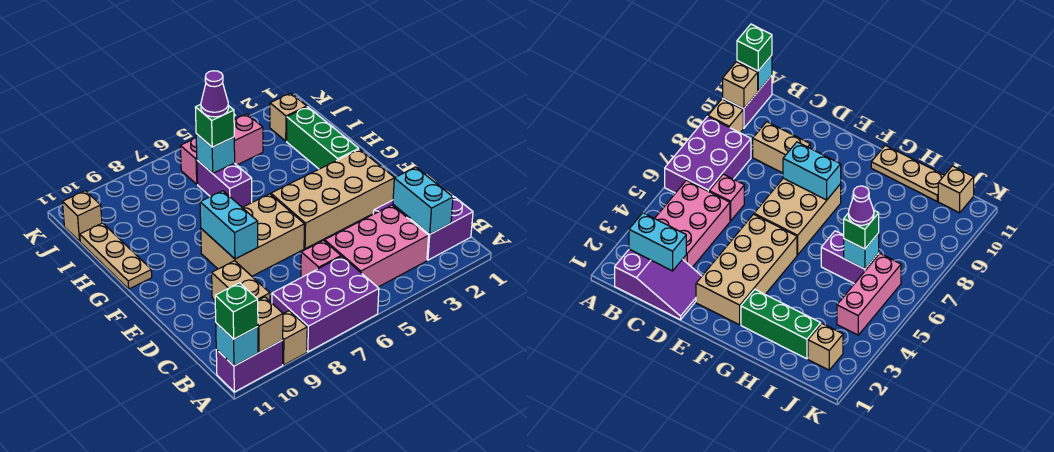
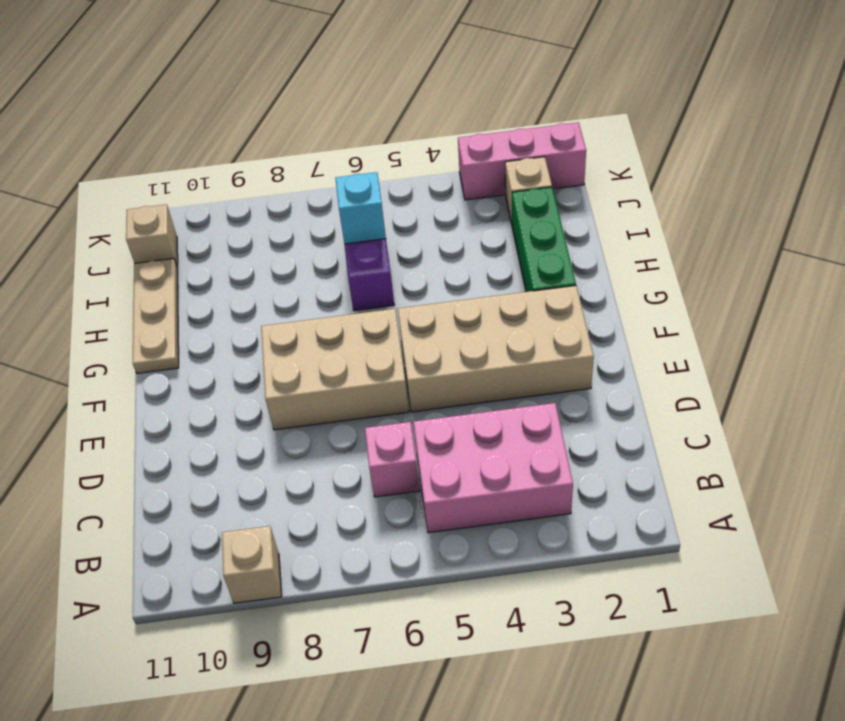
pink 1x3 brick [458,122,586,200] -> pink 1x3 brick moved to [180,114,263,184]
none -> purple 2x3 brick [272,257,379,352]
none -> purple 1x2 brick [216,340,283,392]
none -> purple 2x3 slope [373,197,473,260]

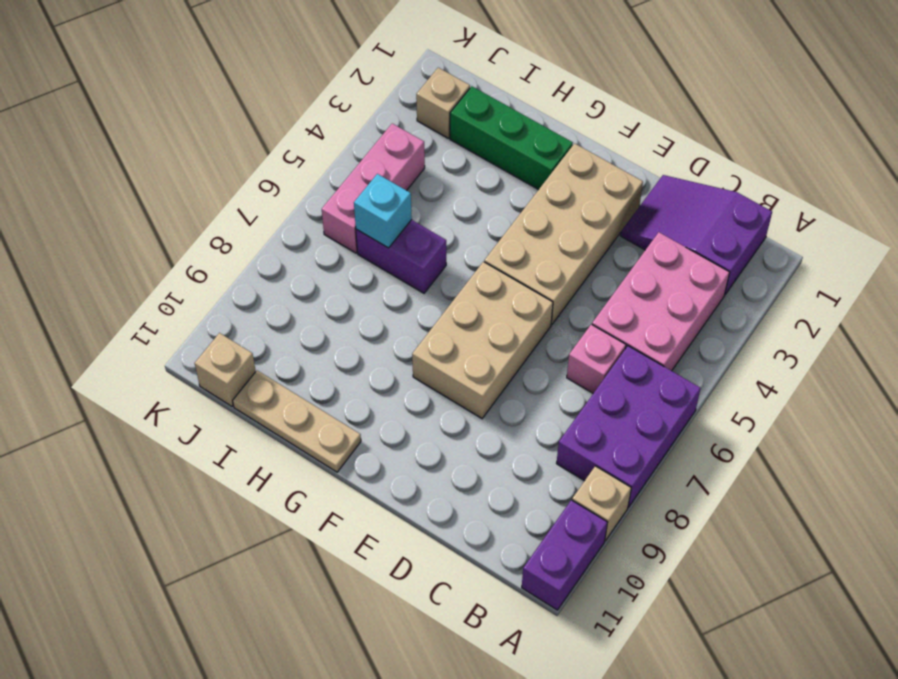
none -> tan 1x2 brick [212,261,270,301]
none -> tan 1x1 brick [258,297,283,352]
none -> cyan 1x1 brick [216,323,258,366]

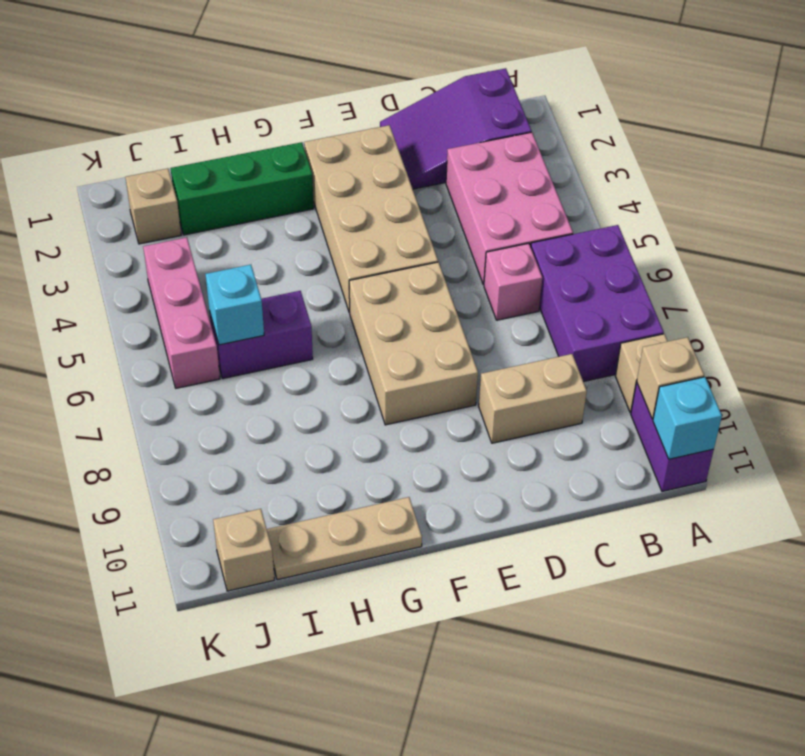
none -> cyan 1x2 brick [393,167,453,234]
none -> cyan 1x2 brick [200,191,258,259]
none -> green 1x1 brick [215,283,258,339]

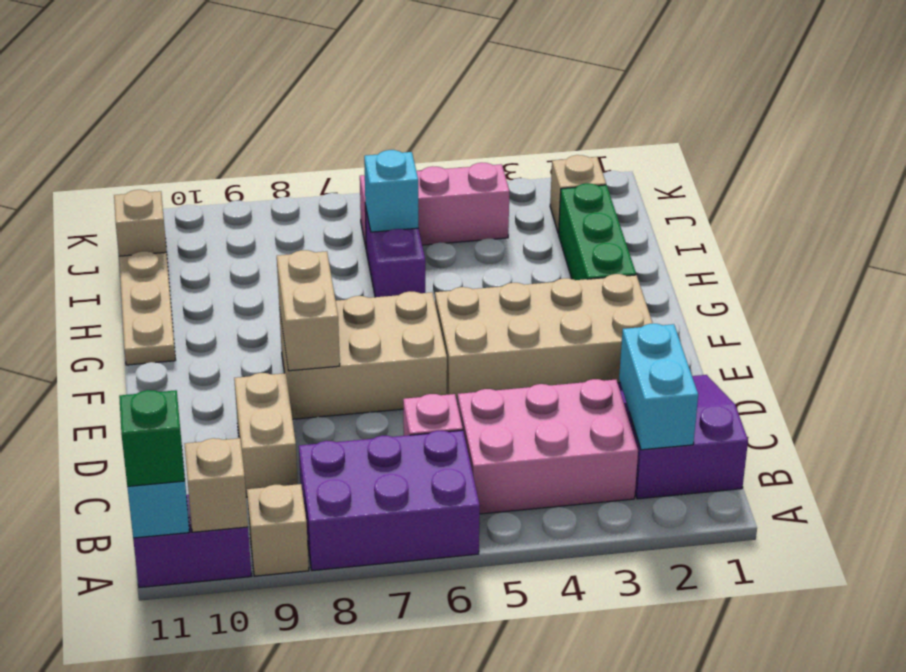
tan 1x2 brick [277,250,340,371] -> cyan 1x2 brick [200,191,258,259]
none -> green 1x1 brick [195,104,234,147]
none -> purple 1x1 cone [201,71,229,117]

